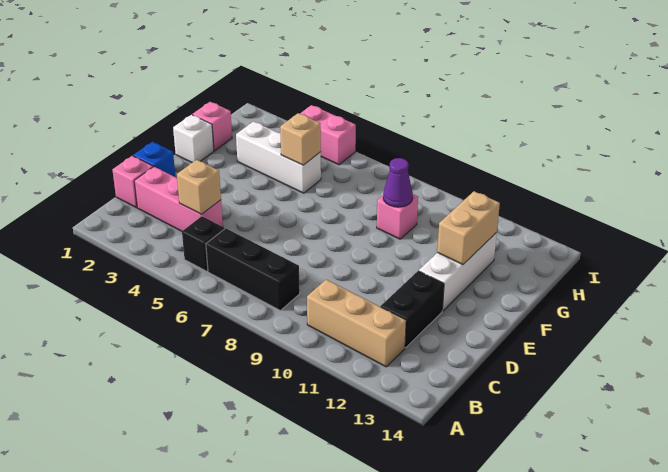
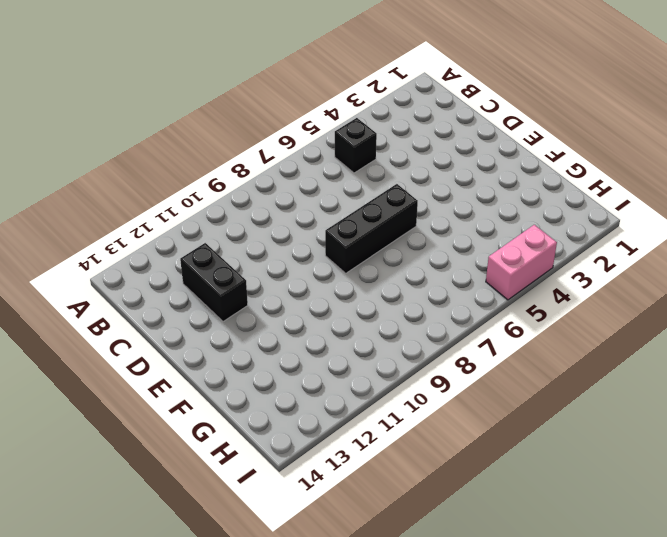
black 1x3 brick [325,184,418,273] -> black 1x3 brick moved to [206,228,300,310]
none -> tan 1x3 brick [307,279,406,367]
none -> pink 1x1 brick [113,156,153,208]
none -> pink 1x3 brick [134,167,223,231]

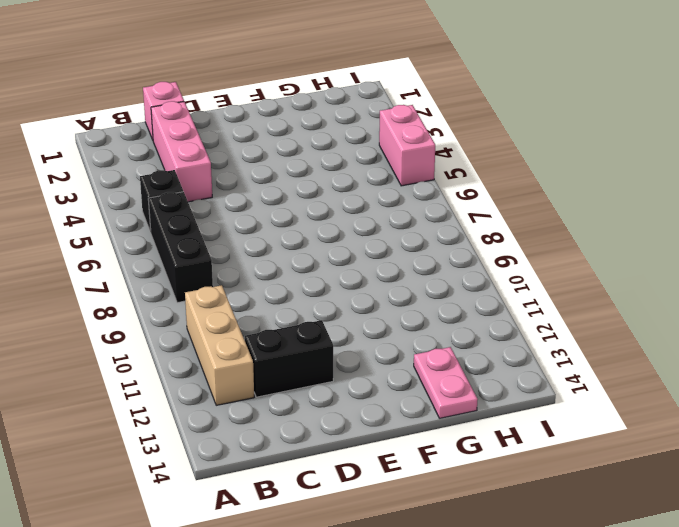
pink 1x2 plate [414,347,478,418] -> none
none -> blue 1x1 brick [133,142,175,177]
none -> white 1x3 brick [419,233,497,311]
none -> white 1x1 brick [173,115,214,163]

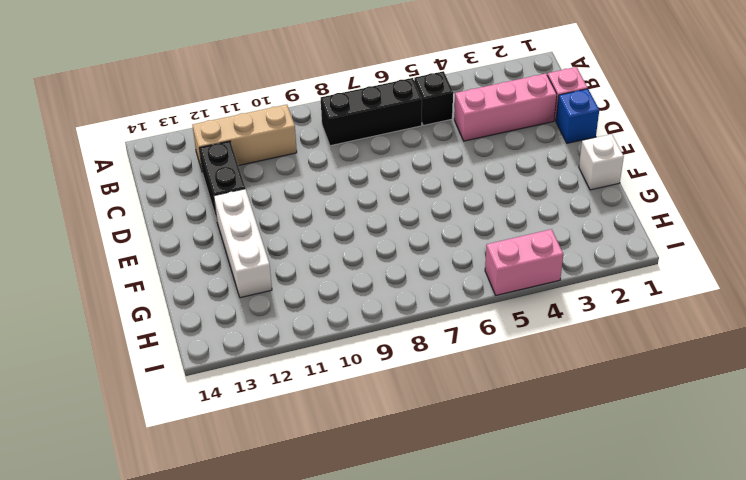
none -> pink 1x1 brick [192,102,232,151]
none -> white 1x3 brick [236,122,321,193]
none -> pink 1x1 brick [377,194,418,239]

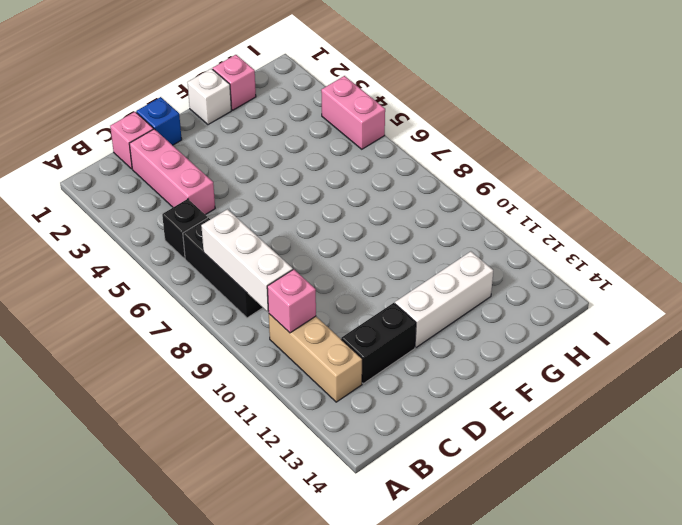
white 1x3 brick [201,209,293,312] -> white 1x3 brick moved to [236,122,321,193]
pink 1x1 brick [267,269,316,333] -> pink 1x1 brick moved to [377,194,418,239]
none -> tan 1x1 brick [177,160,221,214]
none -> tan 1x2 brick [437,191,500,265]
none -> tan 1x1 brick [280,113,321,165]

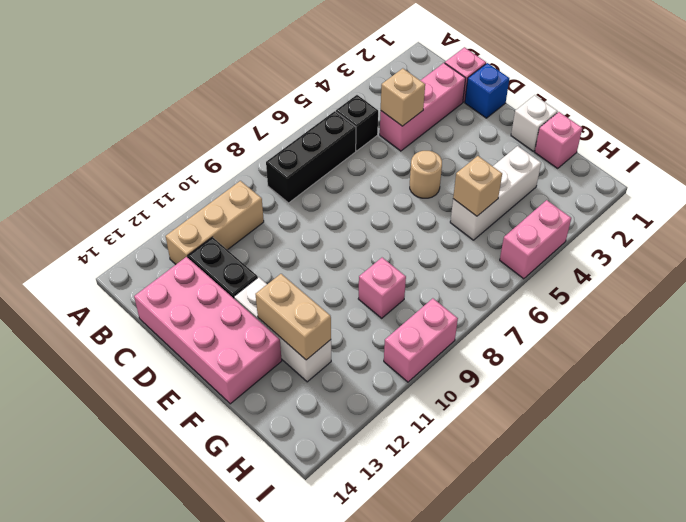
pink 2x4 brick [134,257,282,404] -> none
tan 1x1 round brick [410,151,442,198] -> none
pink 1x2 brick [384,298,458,382] -> none
none -> purple 1x1 cone [383,158,413,207]

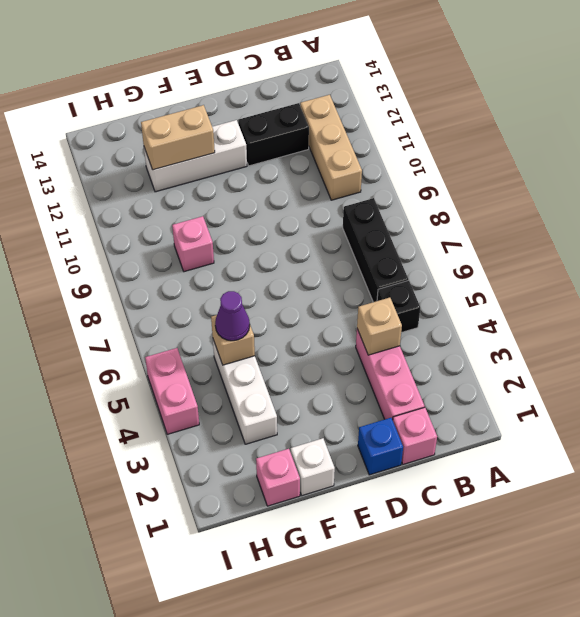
purple 1x1 cone [215,291,250,341] -> purple 1x1 cone moved to [383,158,413,207]

